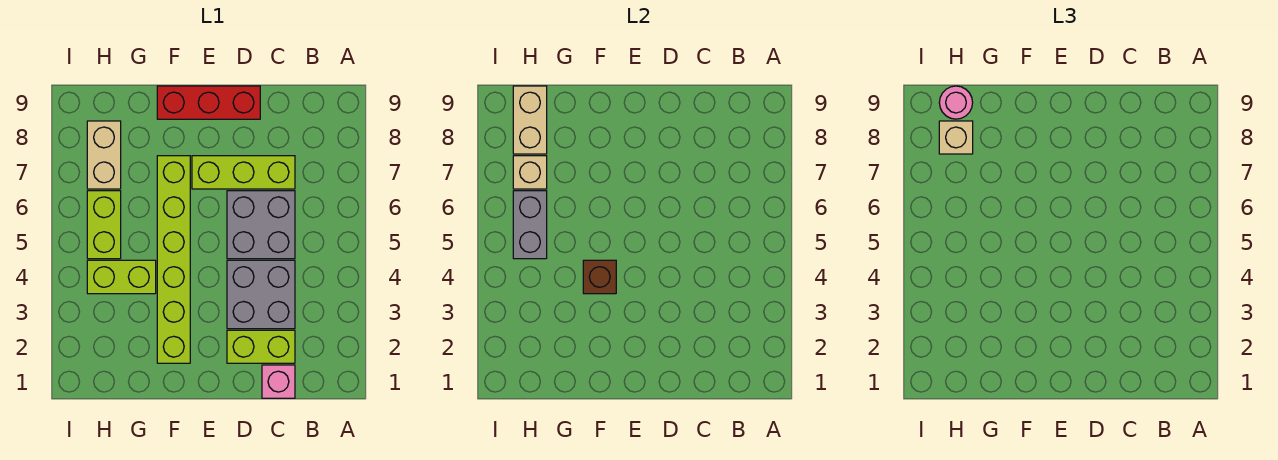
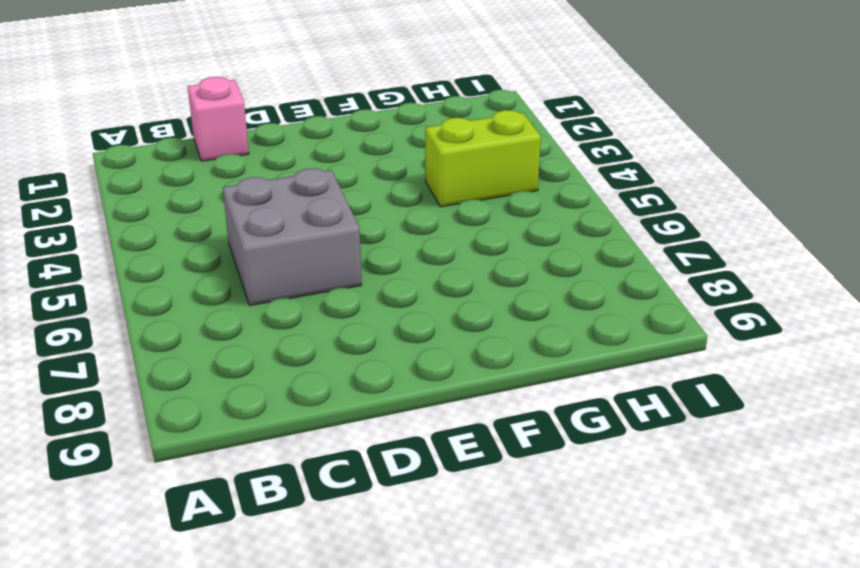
none -> lime 1x2 brick [227,330,295,363]
none -> grey 2x2 brick [227,260,295,329]
none -> lime 1x3 brick [192,156,295,189]

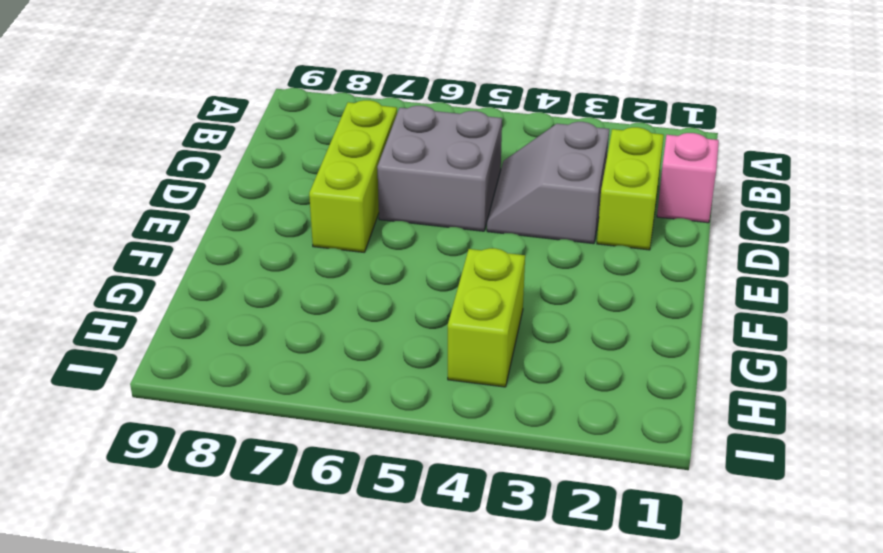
grey 2x2 slope [487,122,609,244] -> grey 2x2 brick [227,260,295,329]
none -> red 1x3 brick [157,86,260,119]
none -> lime 1x6 brick [157,156,190,363]
none -> lime 1x2 brick [87,191,121,259]

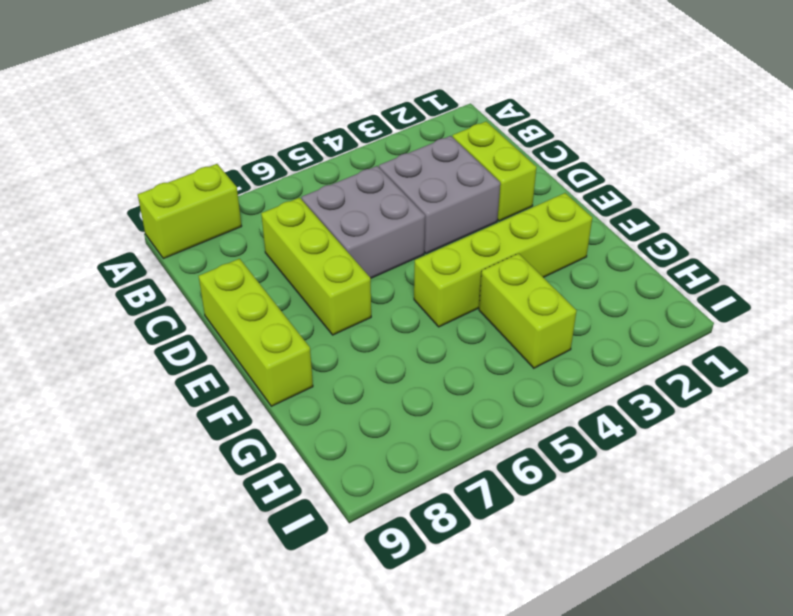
lime 1x2 brick [138,164,242,259] -> lime 1x2 brick moved to [87,191,121,259]
lime 1x3 brick [199,259,313,406] -> red 1x3 brick [157,86,260,119]
lime 1x4 brick [414,193,592,327] -> lime 1x6 brick [157,156,190,363]
none -> pink 1x1 brick [262,365,295,398]
none -> tan 1x2 brick [87,121,121,189]
none -> brown 1x1 brick [583,260,616,294]

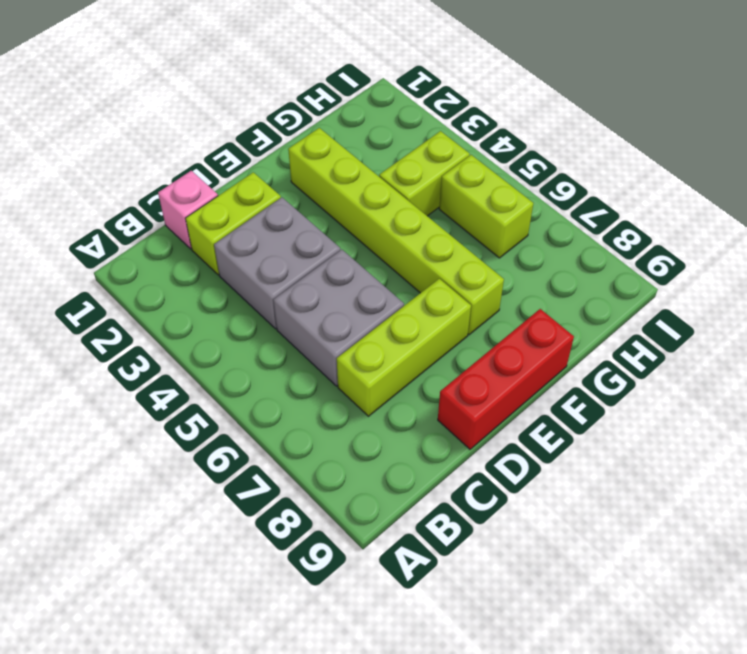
none -> tan 1x2 brick [87,121,121,189]
none -> brown 1x1 brick [583,260,616,294]
none -> grey 1x2 brick [513,191,547,259]

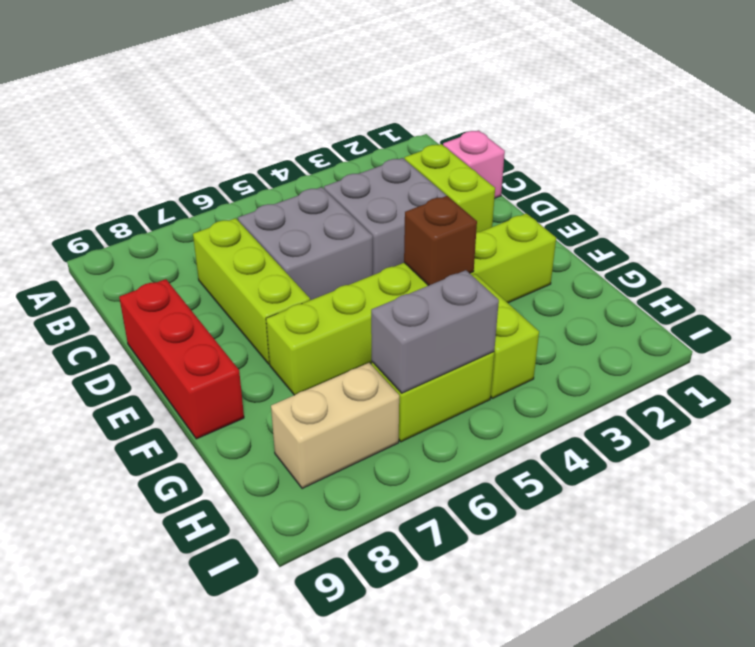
none -> tan 1x1 brick [513,156,547,189]
none -> tan 1x2 brick [513,86,547,154]
none -> tan 1x1 brick [939,121,973,154]

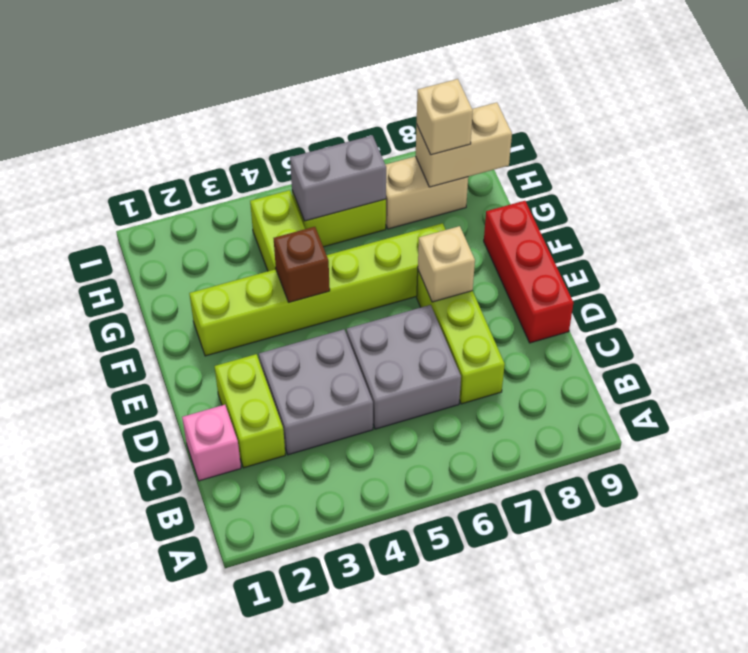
tan 1x1 brick [418,226,475,302] -> tan 1x1 brick moved to [513,156,547,189]
none -> pink 1x1 round brick [939,86,973,119]

